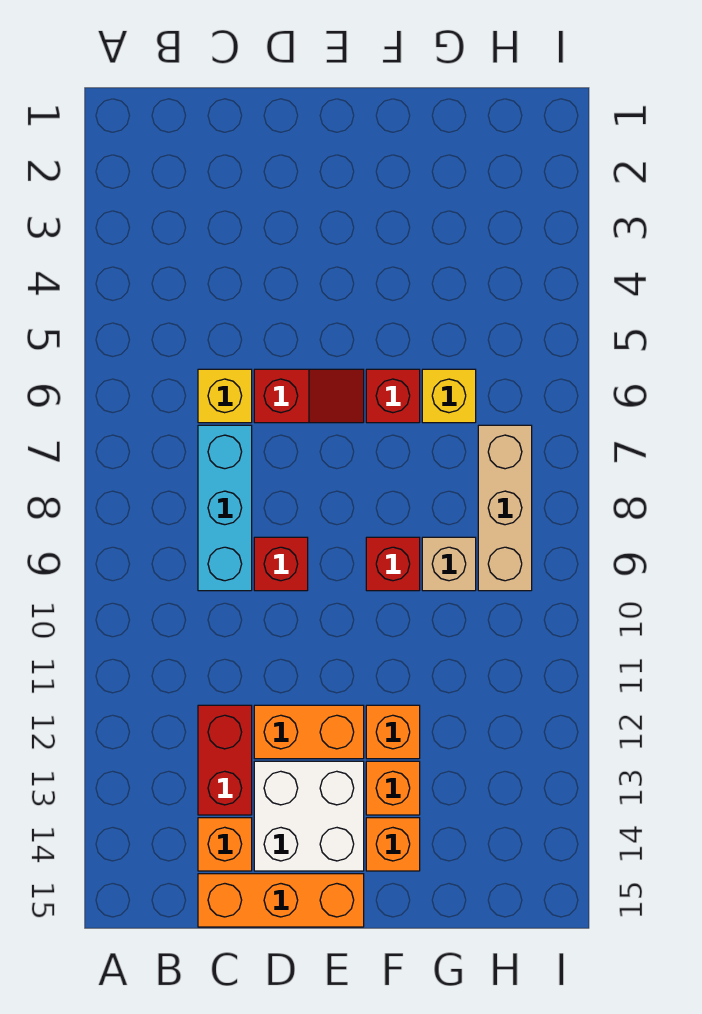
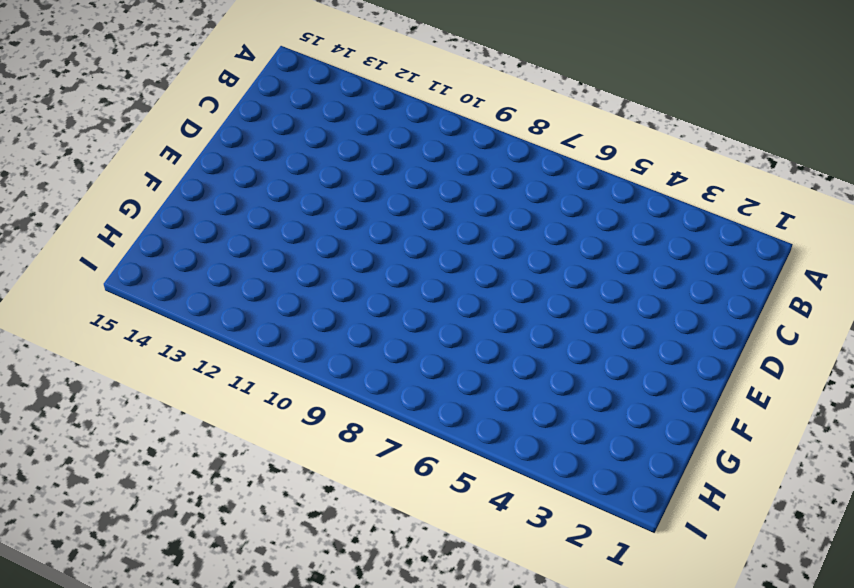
none -> yellow 1x1 brick [198,369,252,423]
none -> cyan 1x3 brick [198,425,252,591]
none -> red 1x2 brick [198,705,252,815]

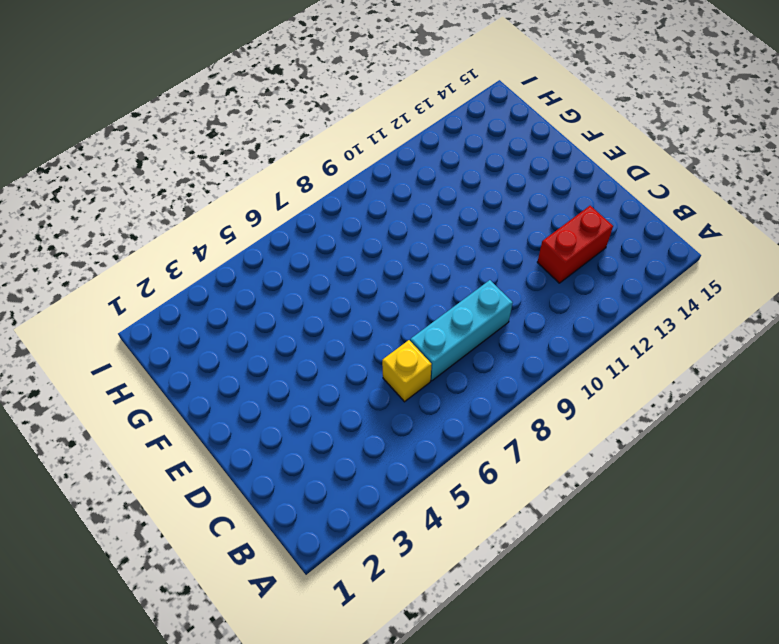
none -> orange 1x1 brick [198,818,252,871]
none -> orange 1x3 brick [198,874,364,927]
none -> red 1x2 slope [254,369,364,423]

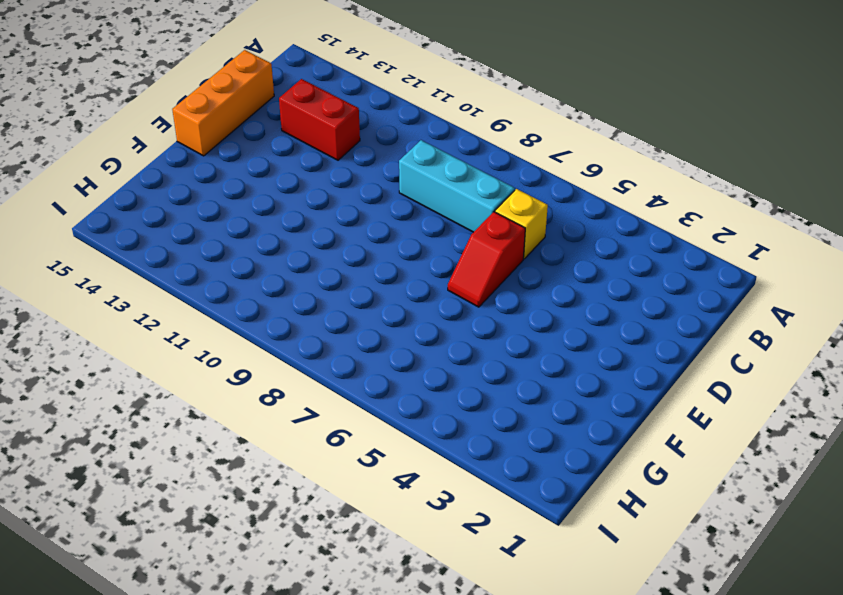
none -> orange 1x1 brick [198,818,252,871]
none -> red 1x1 brick [254,537,308,591]
none -> orange 1x2 brick [254,705,364,759]

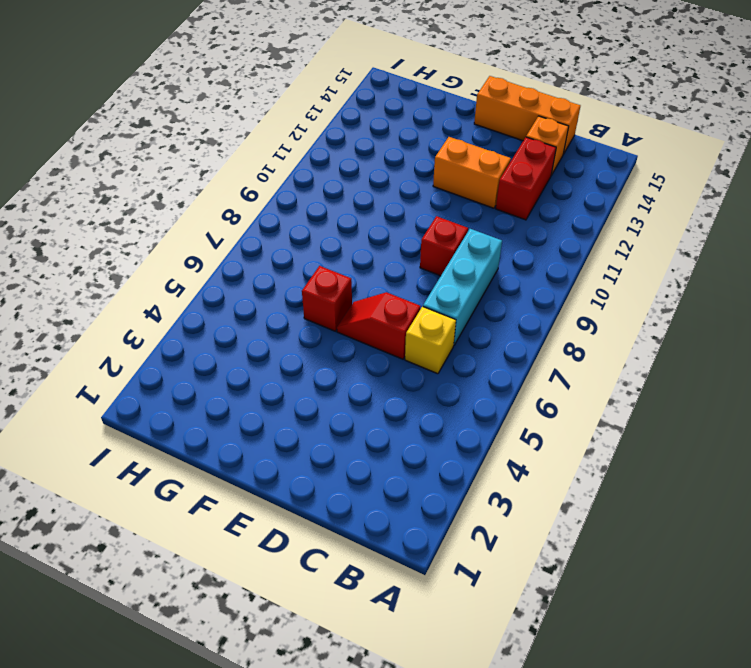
none -> white 2x2 brick [254,761,364,871]
none -> red 1x1 brick [366,537,420,591]
none -> orange 1x1 brick [366,705,420,759]

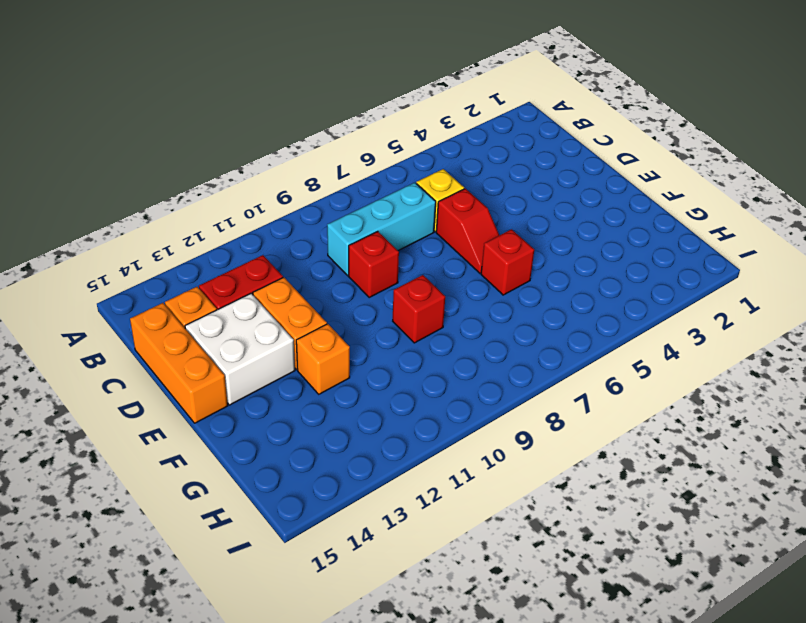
none -> orange 1x1 brick [366,761,420,815]
none -> orange 1x1 brick [366,818,420,871]
none -> yellow 1x1 brick [422,369,476,423]

